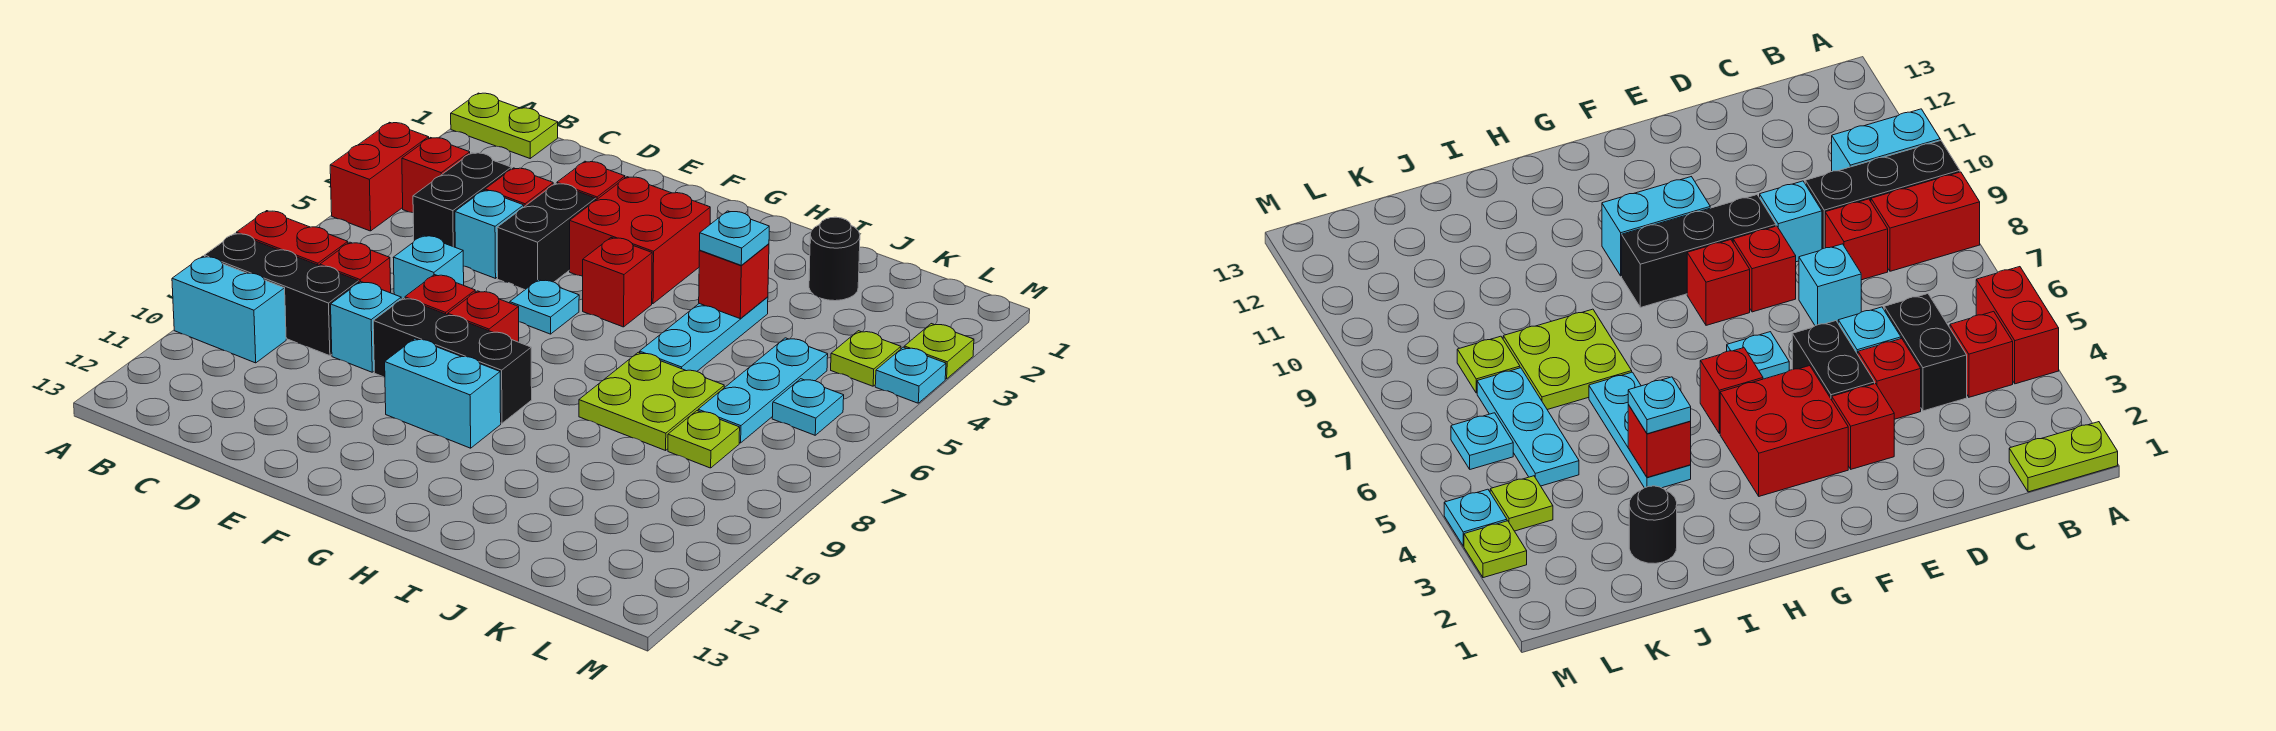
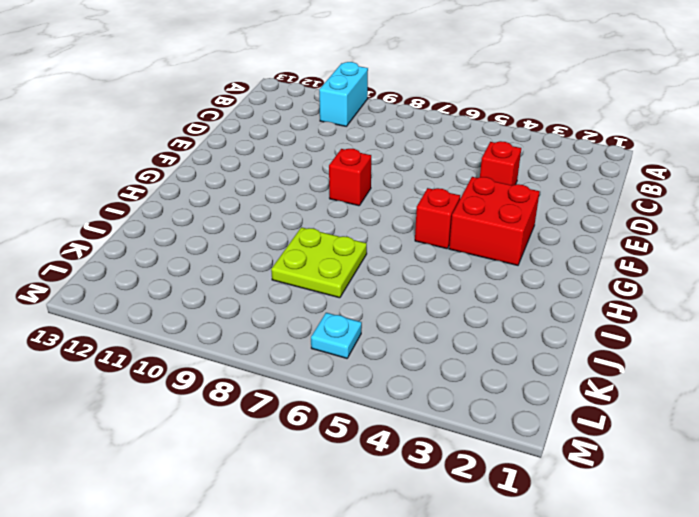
none -> lime 1x2 plate [451,93,558,158]
none -> red 1x2 brick [330,122,429,231]
none -> red 1x2 brick [236,211,348,266]
none -> black 1x3 brick [204,233,359,356]

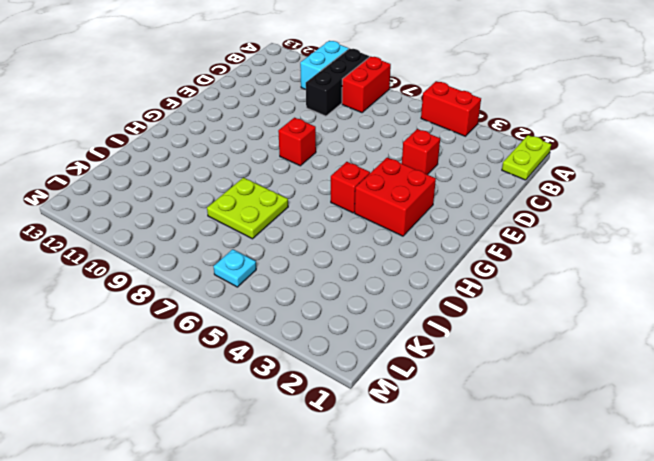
none -> red 1x1 brick [402,138,470,213]
none -> black 1x2 brick [413,153,511,247]
none -> red 1x1 brick [320,242,391,293]
none -> cyan 1x1 brick [455,190,524,278]

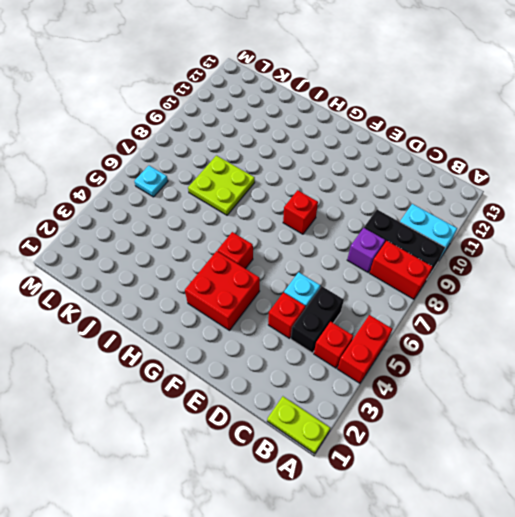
purple 1x1 brick [347,228,385,272] -> red 1x1 brick [320,242,391,293]
none -> cyan 1x1 brick [393,235,464,299]
none -> cyan 1x1 brick [331,282,401,372]
none -> red 1x1 brick [557,161,625,200]
none -> black 1x2 brick [497,183,596,290]

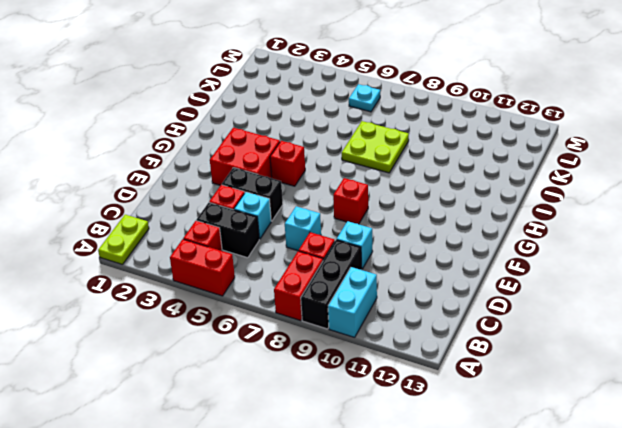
none -> red 1x1 brick [557,161,625,200]
none -> red 1x1 brick [405,275,475,315]
none -> black 1x3 brick [373,298,532,423]
none -> cyan 1x1 plate [510,280,579,334]

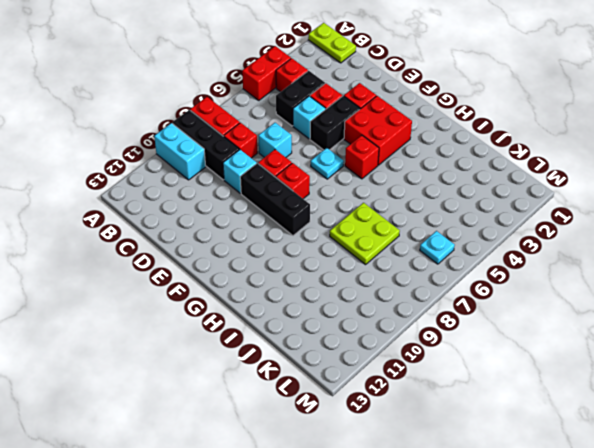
none -> cyan 1x2 brick [385,339,501,448]
none -> cyan 1x3 plate [640,297,768,371]
none -> black 1x1 round brick [809,217,860,301]
none -> cyan 1x3 plate [698,338,828,443]

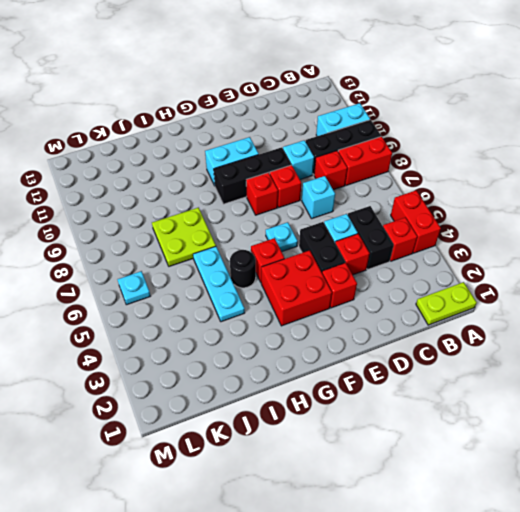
black 1x1 round brick [230,250,256,288] -> black 1x1 round brick moved to [809,217,860,301]
none -> cyan 1x3 plate [698,338,828,443]
none -> lime 1x1 plate [668,411,740,468]
none -> lime 1x1 plate [831,331,901,386]
none -> lime 1x1 plate [904,324,974,379]

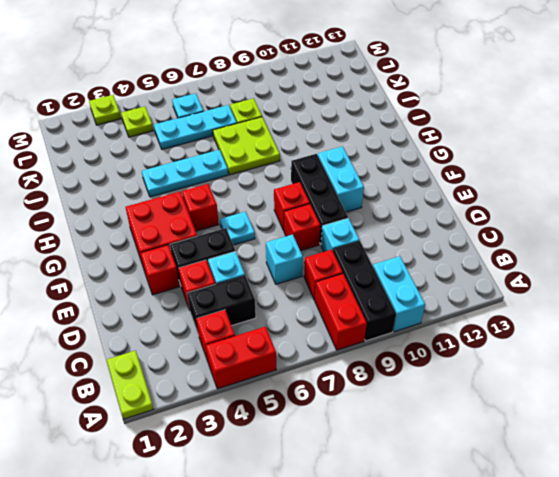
none -> black 1x1 round brick [809,217,860,301]
none -> cyan 1x1 plate [875,347,946,403]
none -> red 1x1 brick [699,244,769,318]
none -> cyan 1x1 plate [700,211,769,265]

